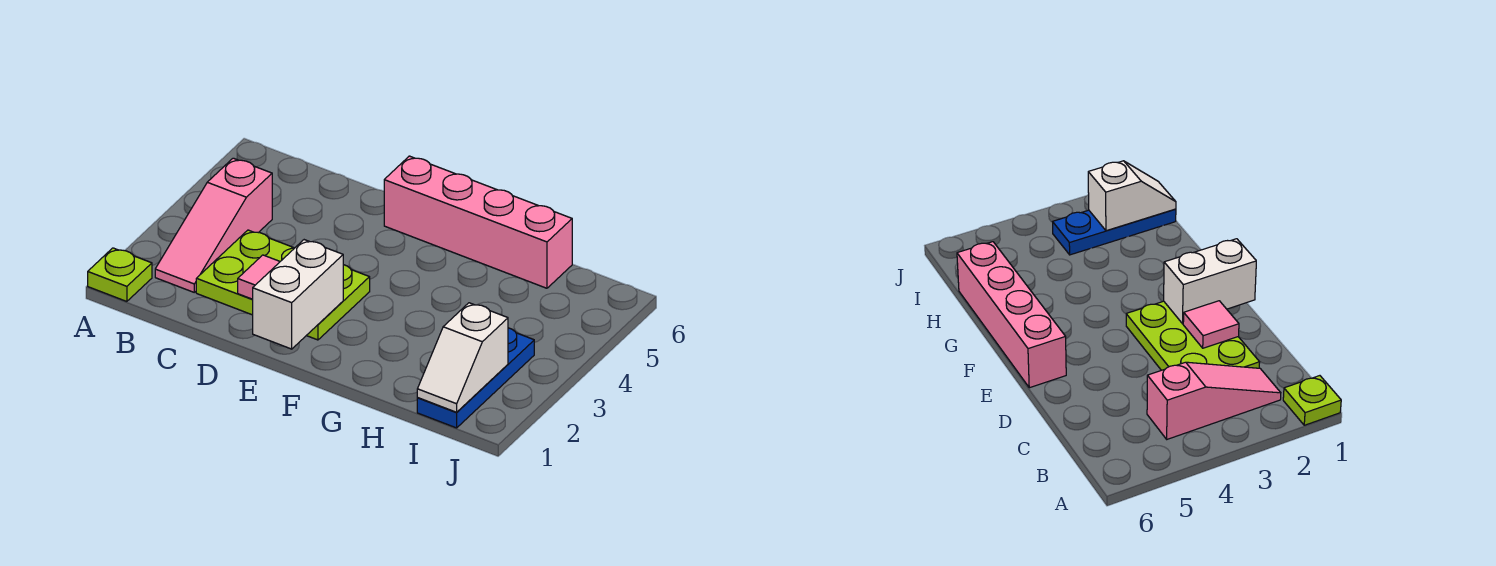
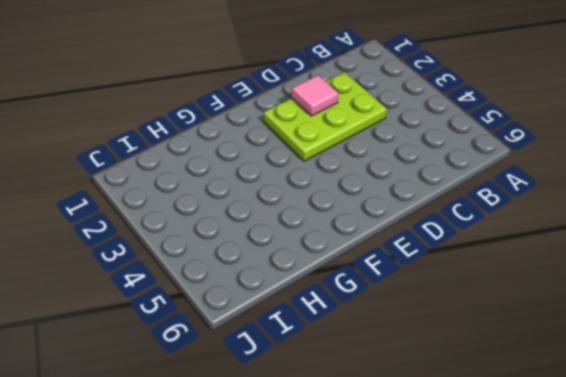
none -> lime 1x1 plate [88,248,152,301]
none -> pink 1x3 slope [155,158,272,292]

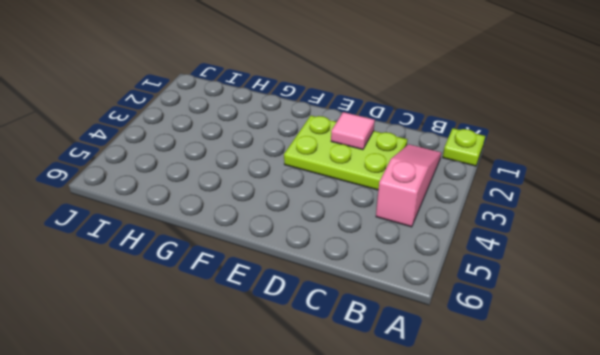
none -> pink 1x4 brick [384,156,572,288]
none -> blue 1x3 plate [417,328,534,428]

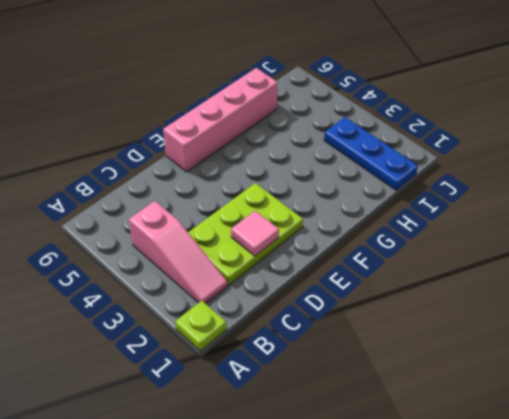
none -> white 1x2 brick [252,240,343,349]
none -> white 1x2 slope [417,303,508,412]

